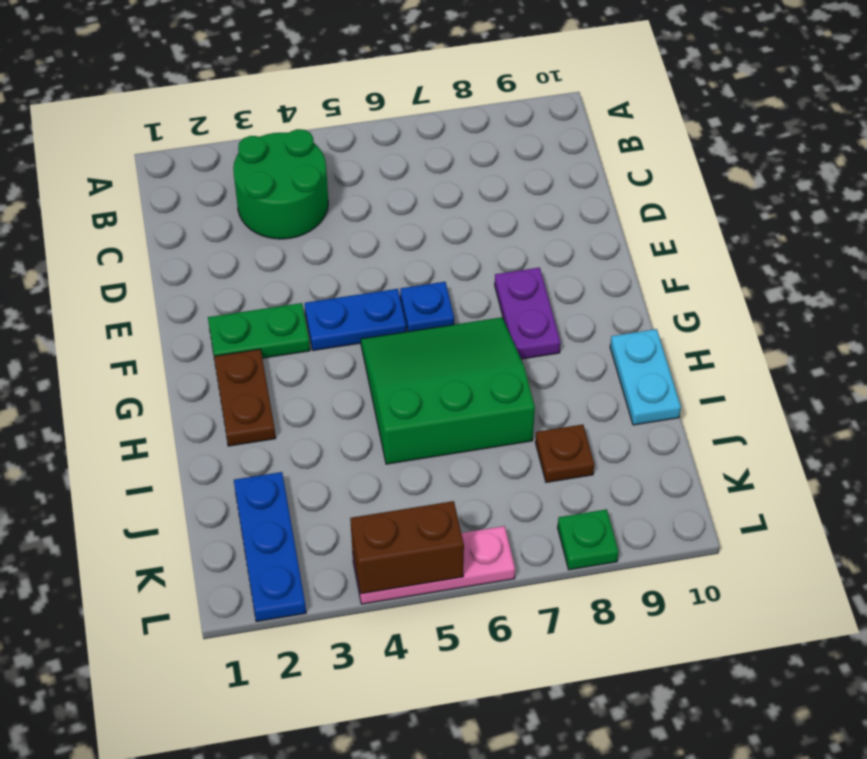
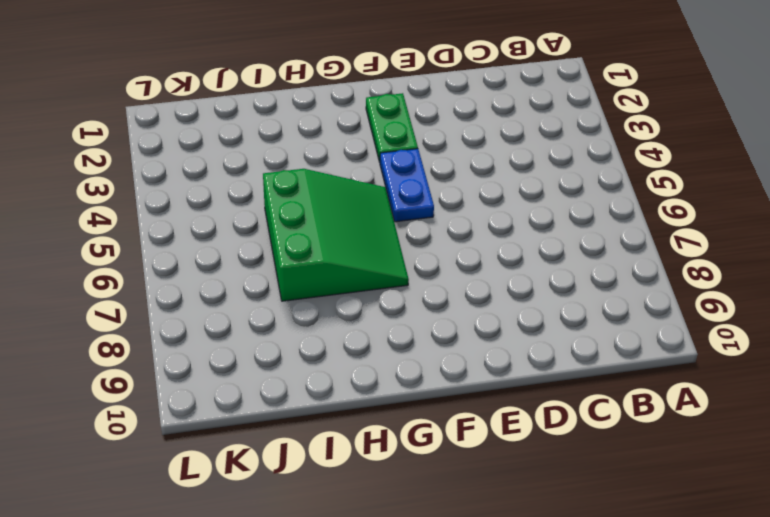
none -> green 2x2 round brick [233,129,328,239]
none -> blue 1x1 plate [400,282,454,332]
none -> purple 1x2 plate [495,268,561,359]

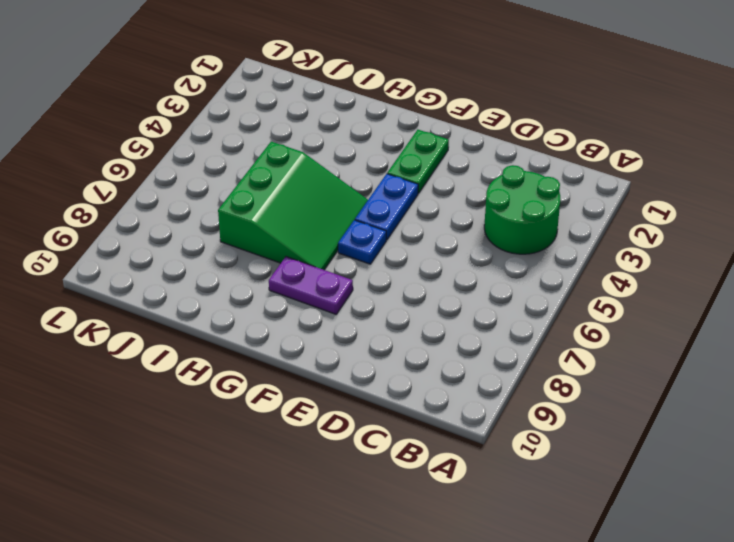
none -> brown 1x2 plate [214,349,276,446]
none -> cyan 1x2 plate [610,329,681,425]
none -> blue 1x3 plate [234,472,306,622]

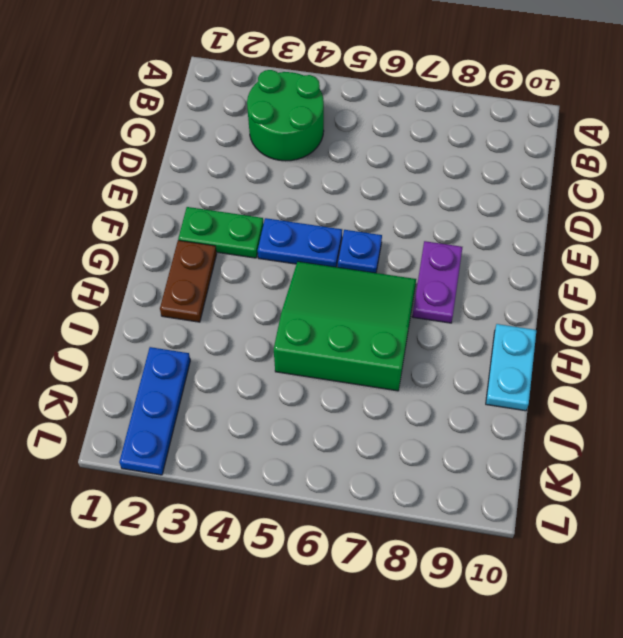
none -> brown 1x1 plate [535,424,594,482]
none -> pink 1x3 plate [352,526,515,604]
none -> green 1x1 plate [558,509,619,570]

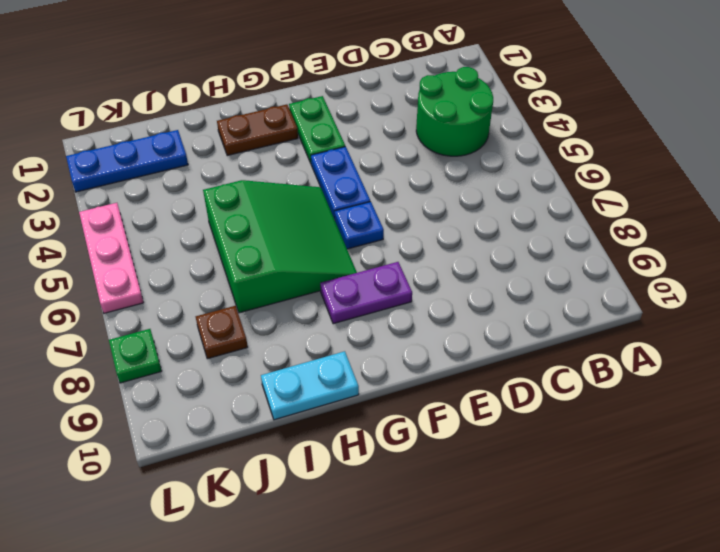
none -> brown 1x2 brick [350,501,464,594]

